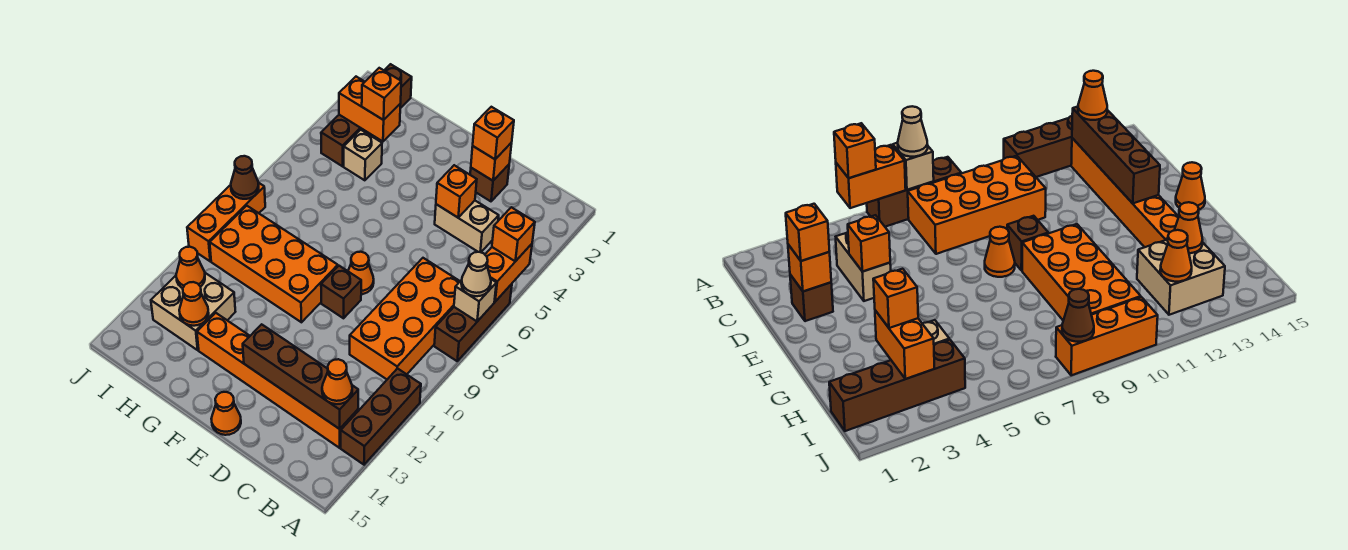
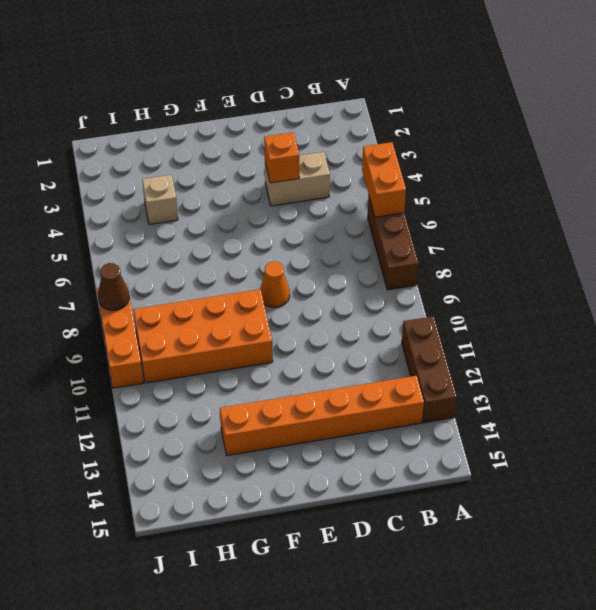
none -> orange 2x4 brick [350,258,460,379]
none -> brown 1x1 brick [470,165,509,201]
none -> brown 1x1 brick [321,266,361,318]

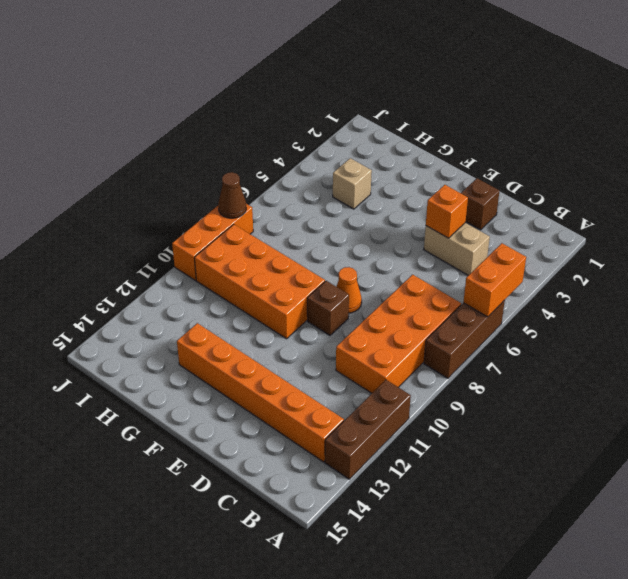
none -> orange 1x1 cone [211,392,241,435]
none -> tan 2x2 brick [151,273,235,350]
none -> brown 1x4 brick [321,64,412,166]

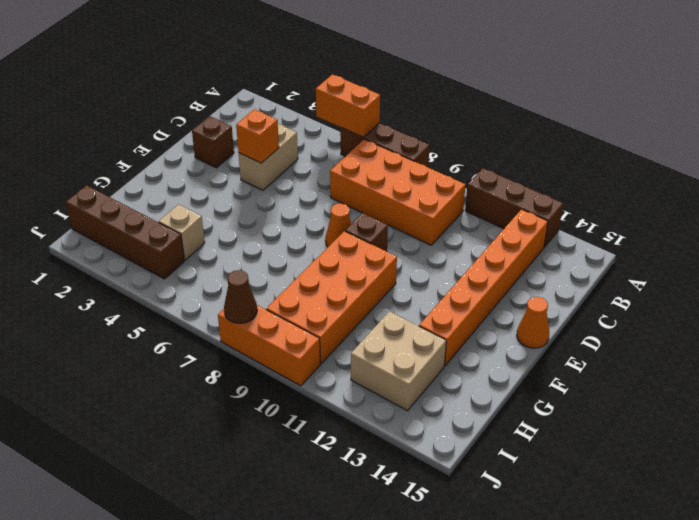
none -> tan 1x1 brick [454,279,496,321]
none -> brown 1x4 brick [243,324,358,429]
none -> orange 1x1 brick [471,143,512,181]

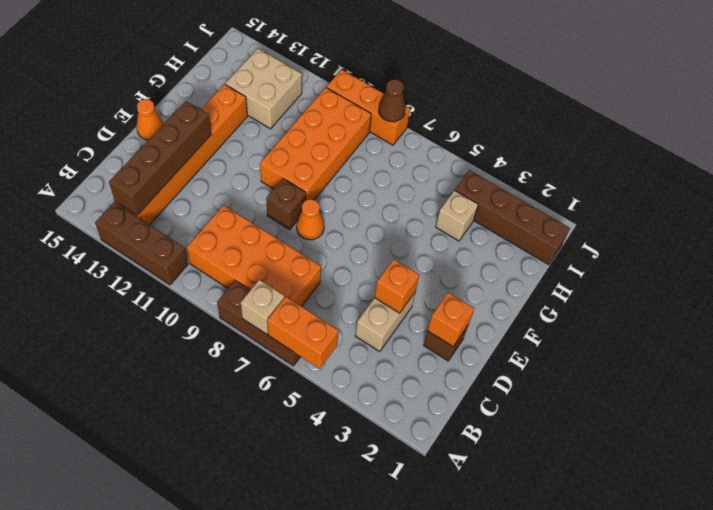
none -> orange 1x2 brick [339,77,401,141]
none -> orange 1x1 cone [179,282,209,326]
none -> orange 1x1 cone [176,247,205,288]

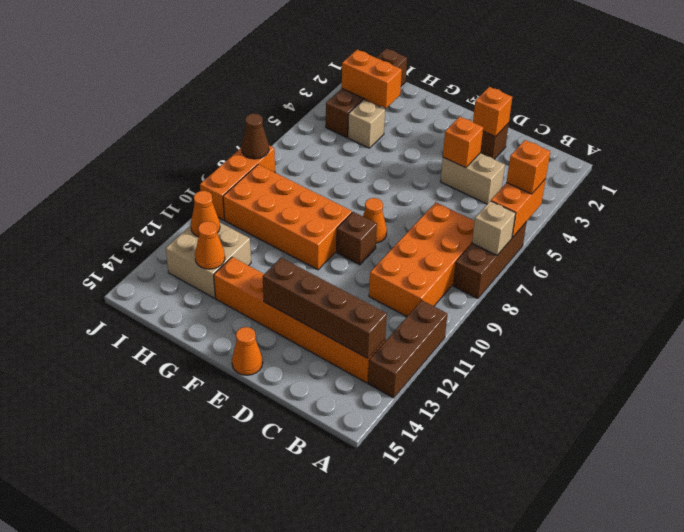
none -> tan 1x1 cone [461,252,491,296]
none -> orange 1x1 cone [322,359,352,404]
none -> orange 1x1 brick [473,107,514,159]

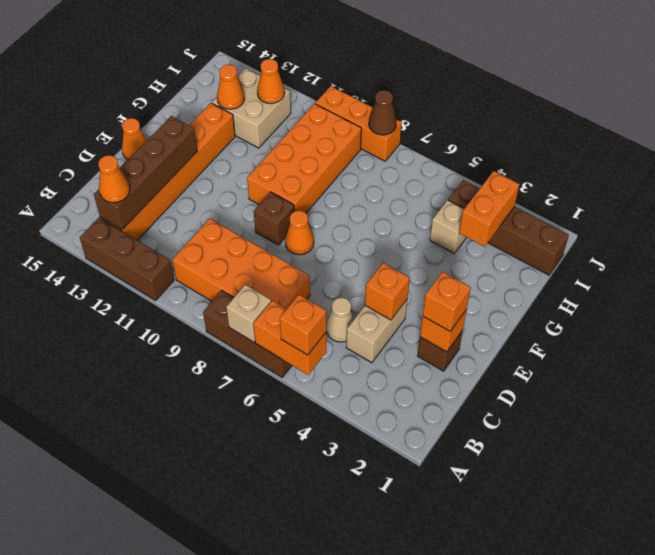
tan 1x1 cone [326,298,354,342] -> tan 1x1 cone moved to [461,252,491,296]
none -> orange 1x1 brick [362,68,401,120]

